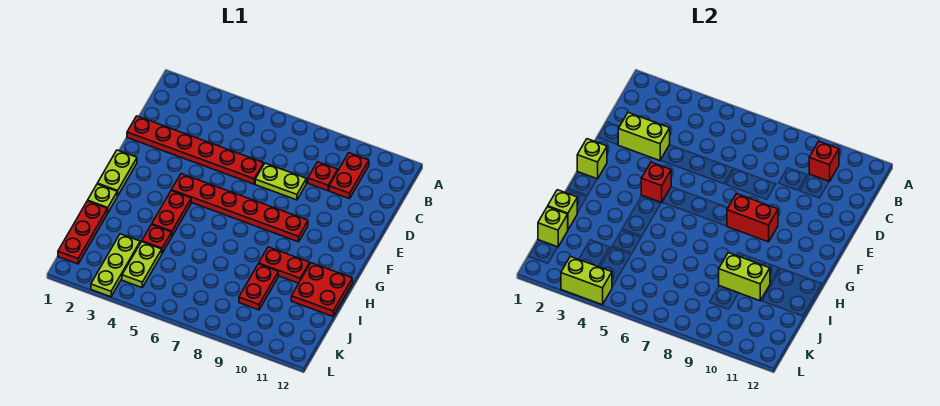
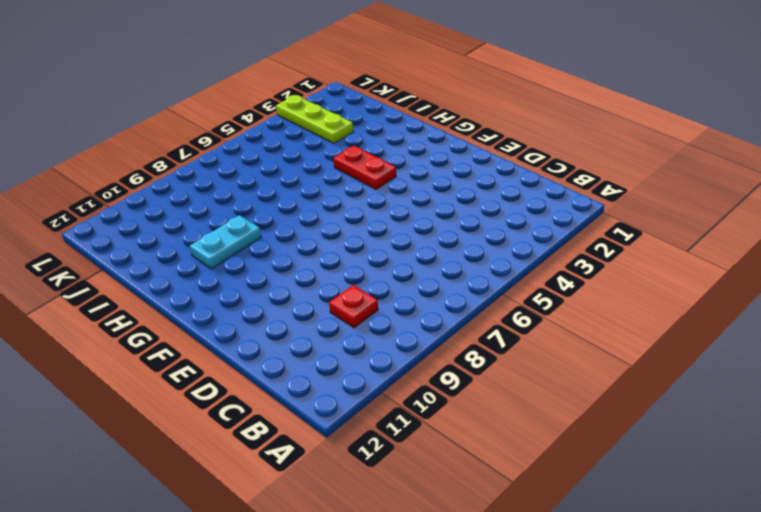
cyan 1x2 plate [190,215,261,269] -> red 1x2 plate [259,247,310,283]
none -> red 1x2 plate [329,153,369,199]
none -> red 1x6 plate [127,116,264,184]
none -> lime 1x2 plate [255,163,306,200]

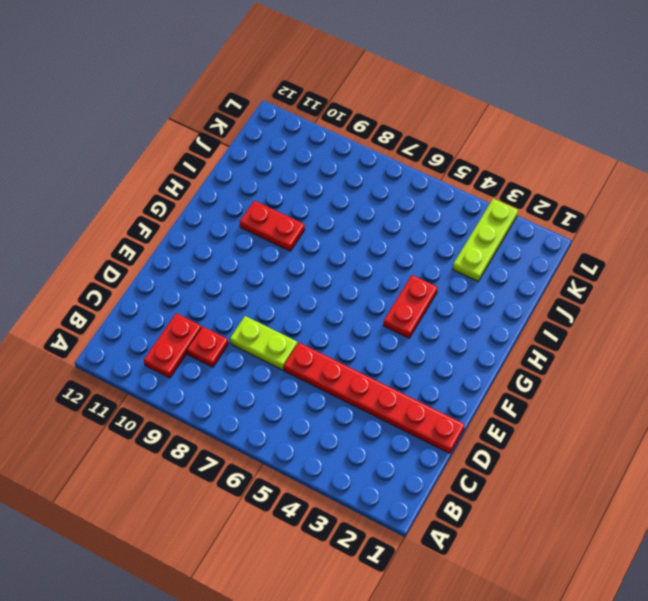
none -> lime 1x2 plate [97,150,137,196]
none -> red 1x6 plate [171,174,308,242]
none -> lime 1x1 plate [88,184,117,213]

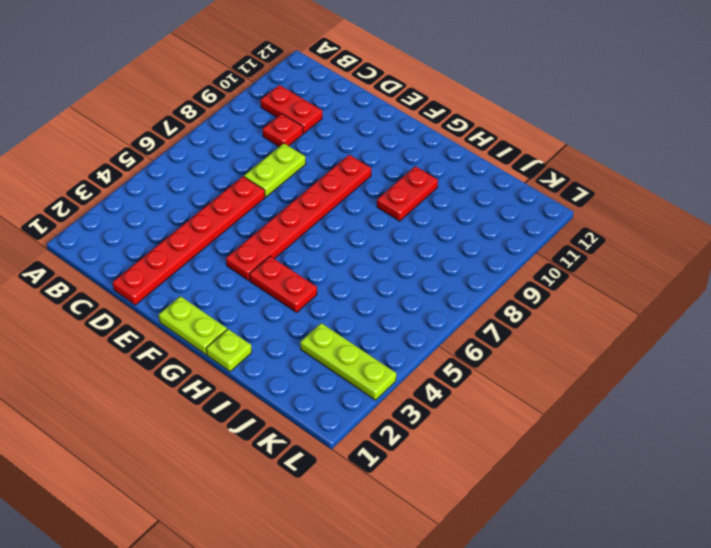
none -> red 2x2 plate [291,263,352,316]
none -> red 1x3 plate [58,201,107,264]
none -> red 1x1 plate [142,225,172,253]

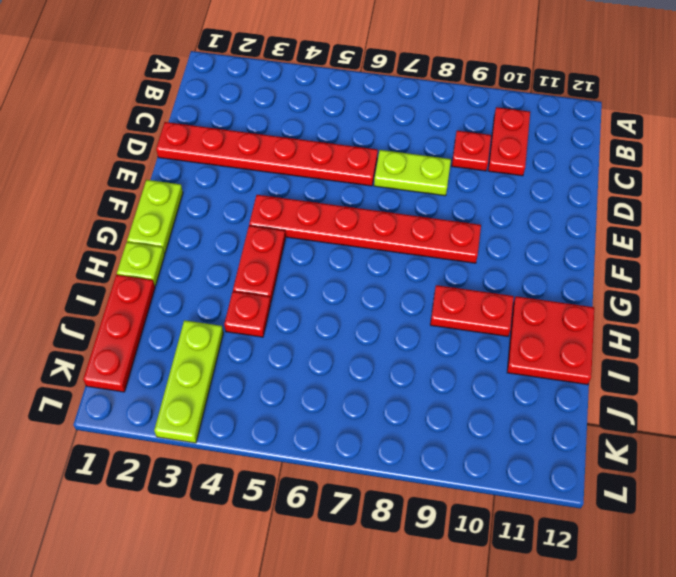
none -> red 1x2 plate [239,264,278,310]
none -> lime 1x2 plate [122,242,162,287]
none -> red 1x1 brick [809,141,839,182]

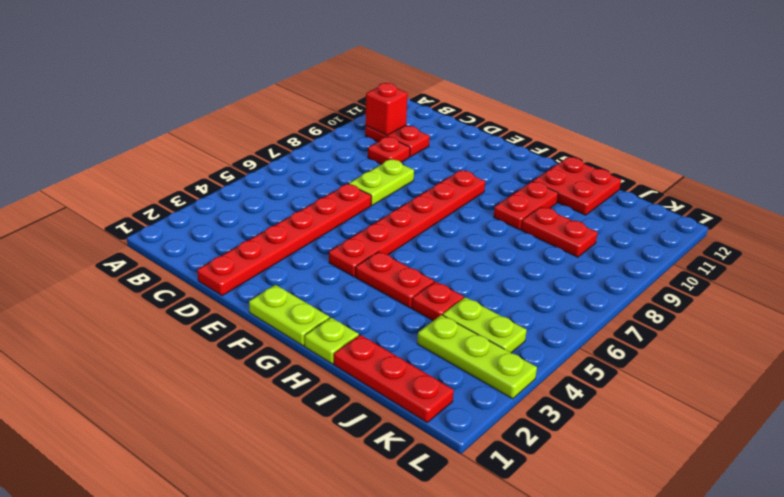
none -> lime 1x2 brick [618,112,670,161]
none -> lime 1x1 brick [577,139,607,179]
none -> red 1x1 brick [641,162,671,202]

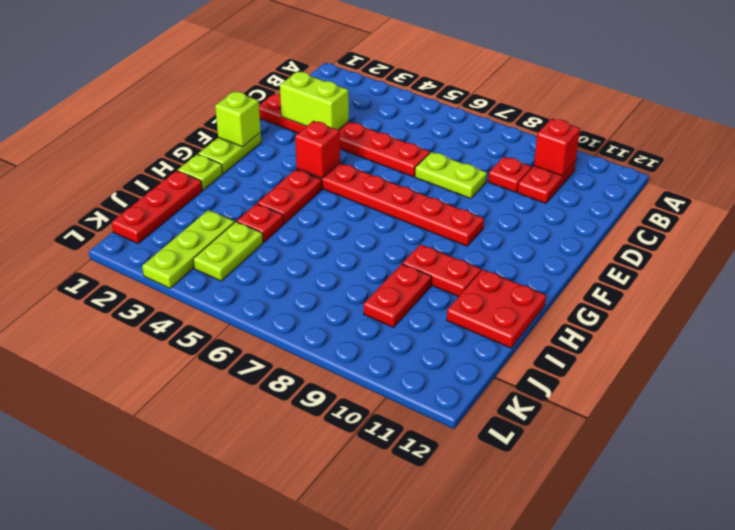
none -> red 1x2 brick [727,194,778,242]
none -> lime 1x1 brick [548,190,577,229]
none -> lime 1x2 brick [719,253,770,301]

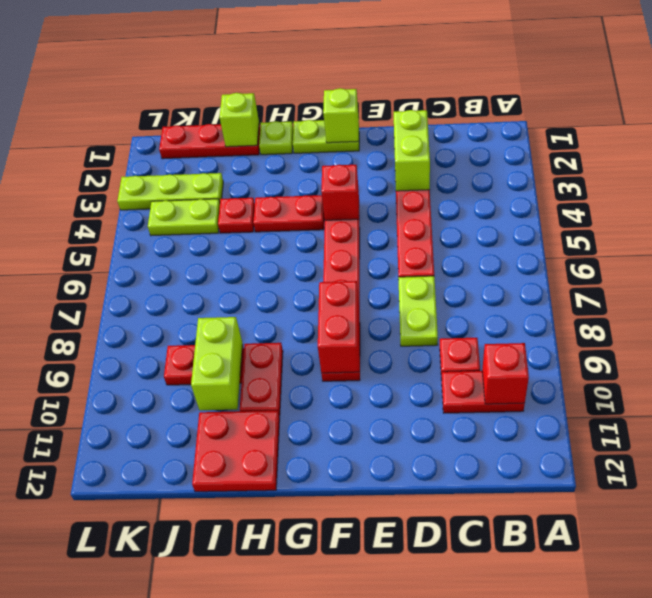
none -> lime 1x1 brick [538,207,568,247]
none -> lime 1x2 brick [561,257,612,305]

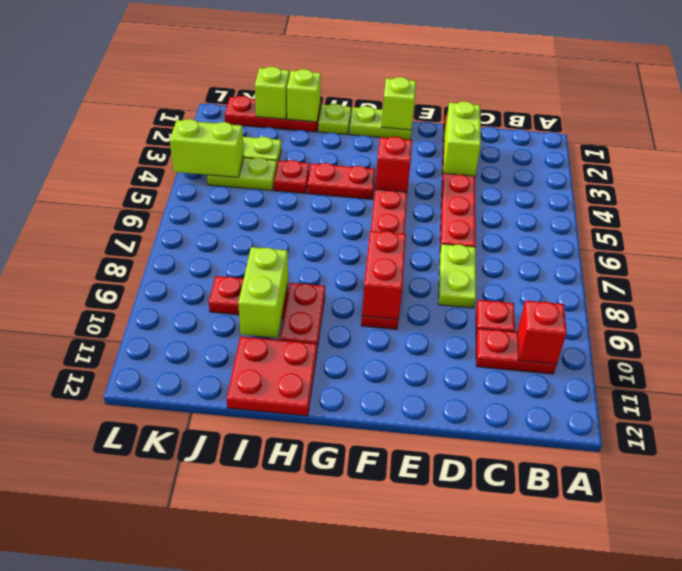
lime 1x2 brick [170,119,244,177] -> lime 1x2 brick turned to [561,257,612,305]

